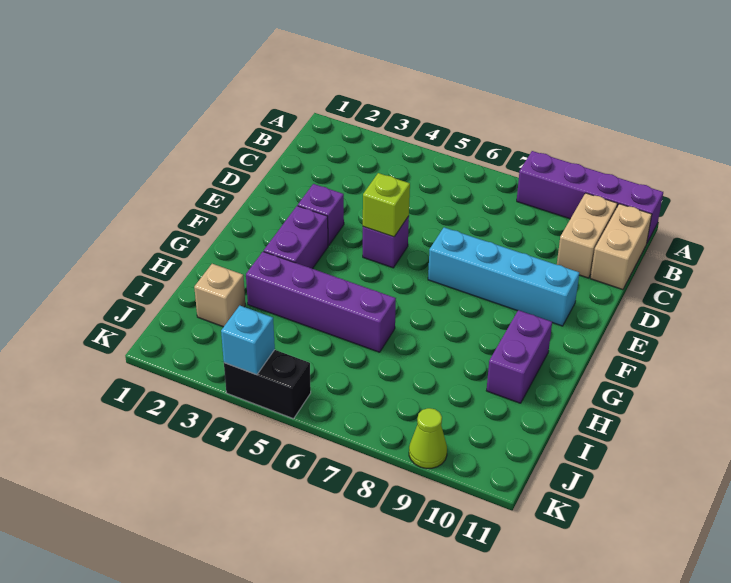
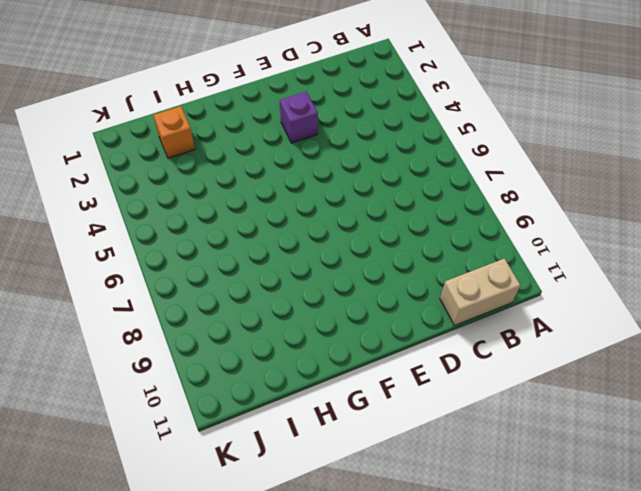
orange 1x1 brick [153,106,195,158] -> tan 1x1 brick [194,264,245,327]
none -> purple 1x4 brick [517,151,663,243]
none -> tan 1x2 brick [557,193,618,278]
none -> purple 1x1 brick [363,216,409,268]

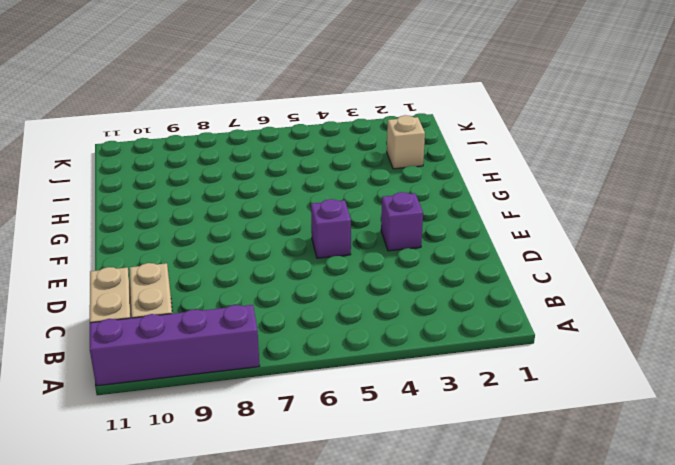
none -> cyan 1x4 brick [428,227,579,326]
none -> purple 1x2 brick [264,206,328,269]
none -> purple 1x2 brick [486,310,552,403]

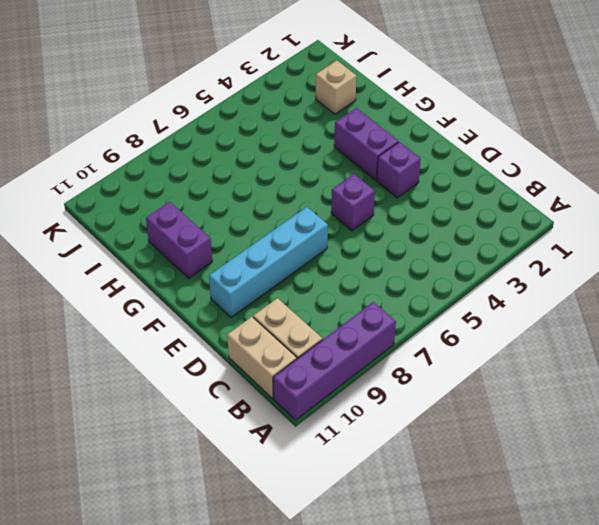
none -> purple 1x4 brick [246,252,396,352]
none -> black 1x2 brick [224,350,311,419]
none -> lime 1x1 cone [409,408,447,468]

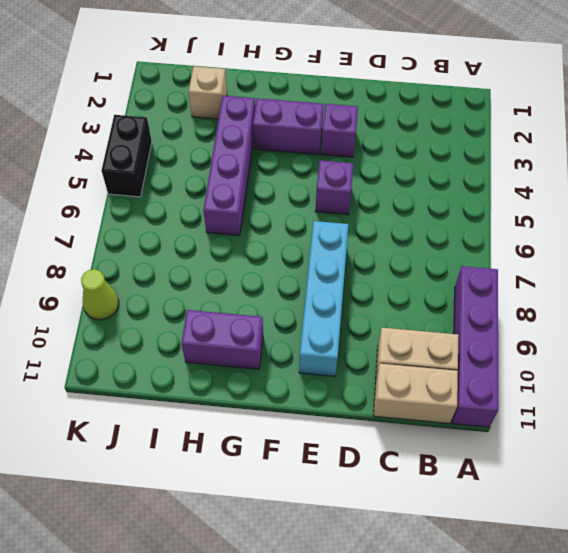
none -> lime 1x1 brick [363,173,410,237]
none -> cyan 1x1 brick [221,306,275,375]

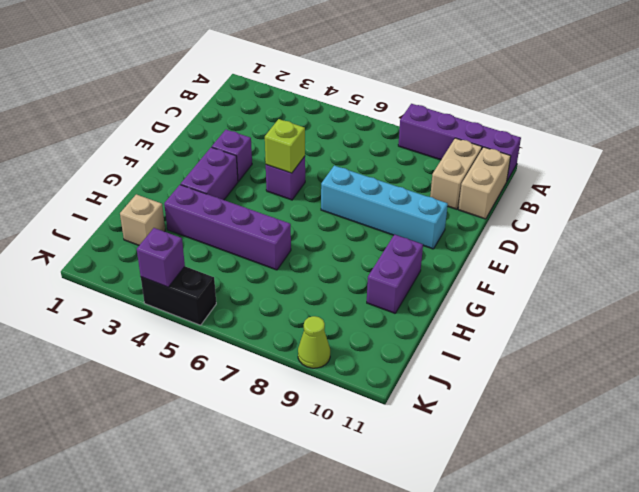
purple 1x1 brick [137,228,185,287] -> cyan 1x1 brick [221,306,275,375]

